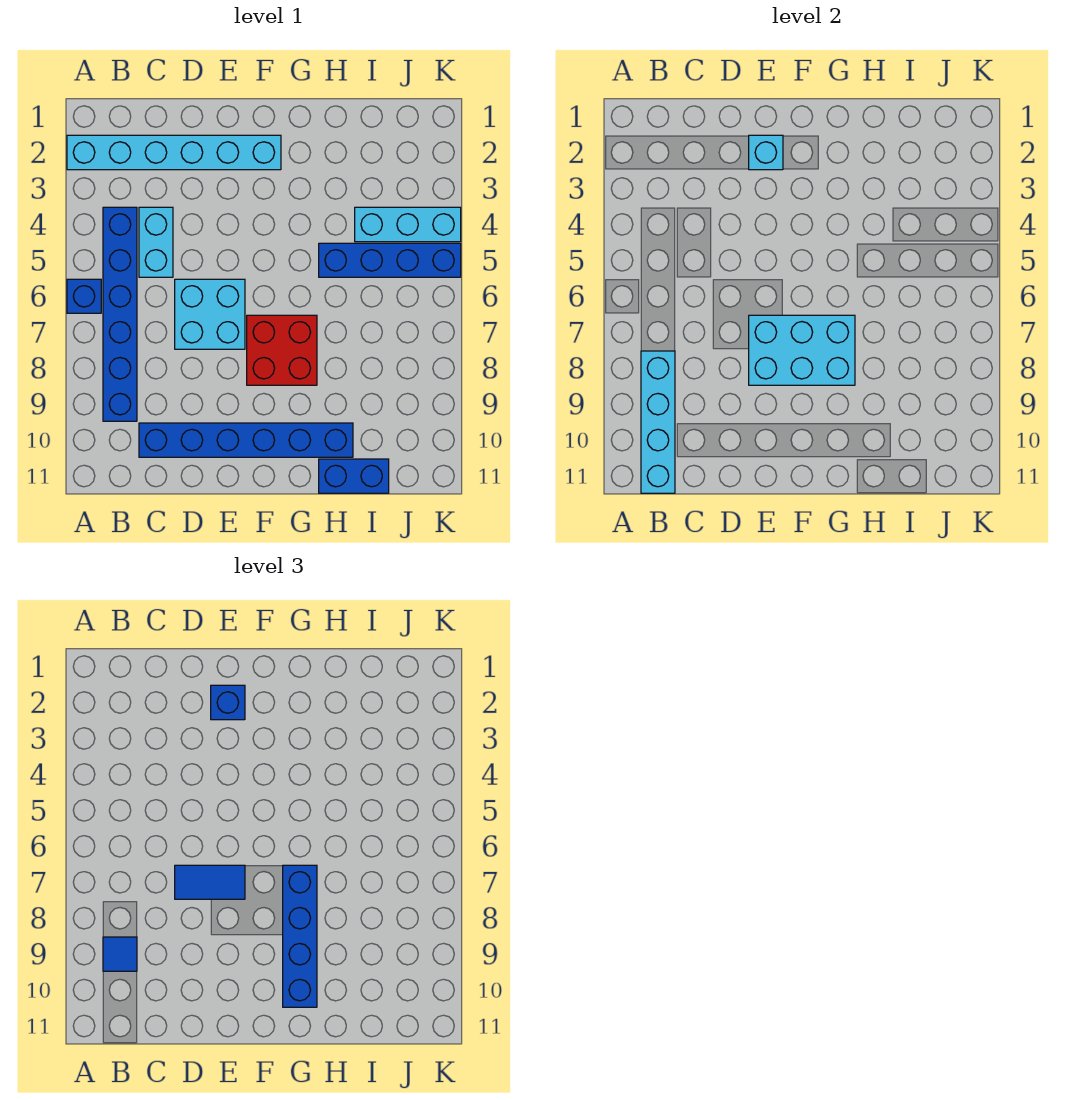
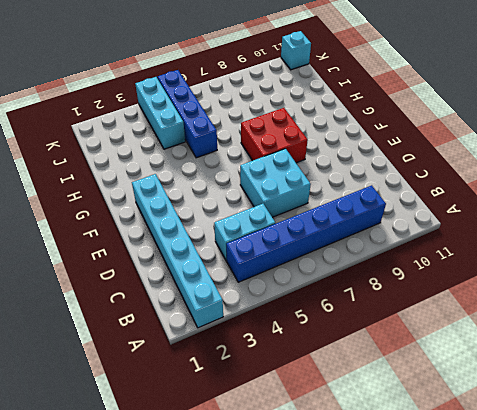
cyan 1x1 brick [281,31,311,70] -> cyan 1x1 brick moved to [749,135,783,170]
none -> blue 1x1 brick [67,279,101,313]
none -> blue 1x6 brick [139,423,353,457]
none -> blue 1x2 brick [319,459,389,493]

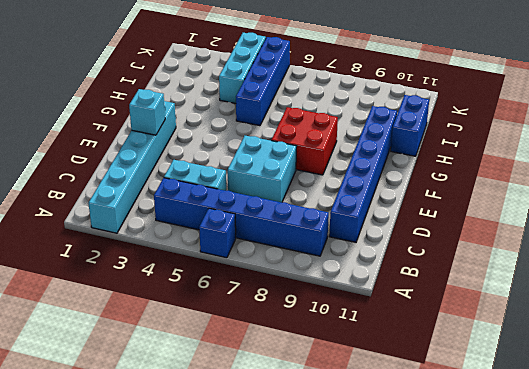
none -> cyan 1x4 brick [641,351,675,493]
none -> cyan 2x3 brick [749,315,855,385]
none -> blue 1x1 tile [103,937,137,971]

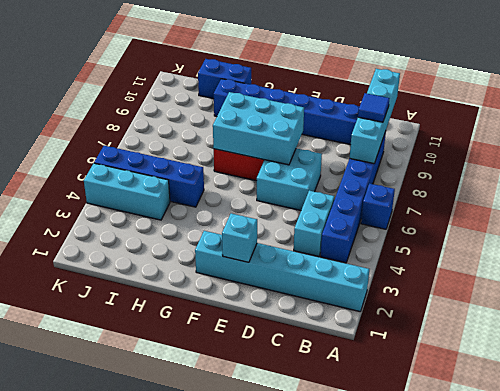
none -> blue 1x2 tile [175,865,245,899]
none -> blue 1x1 brick [211,685,245,720]
none -> blue 1x4 brick [283,865,317,1007]

